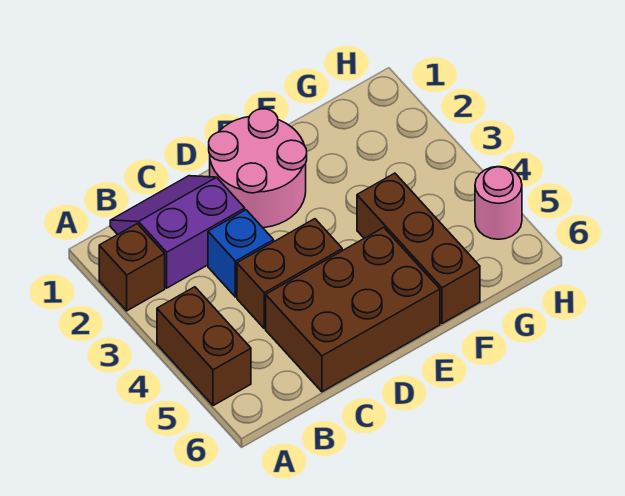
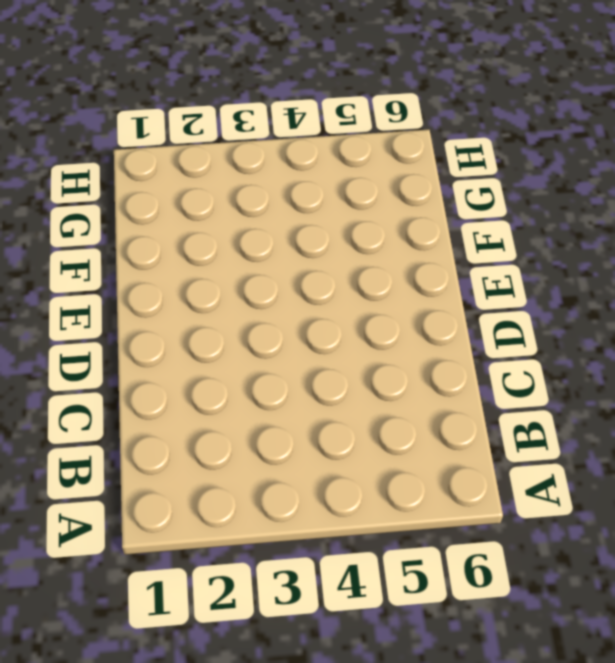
none -> brown 1x1 brick [99,224,165,311]
none -> brown 1x2 brick [157,287,251,406]

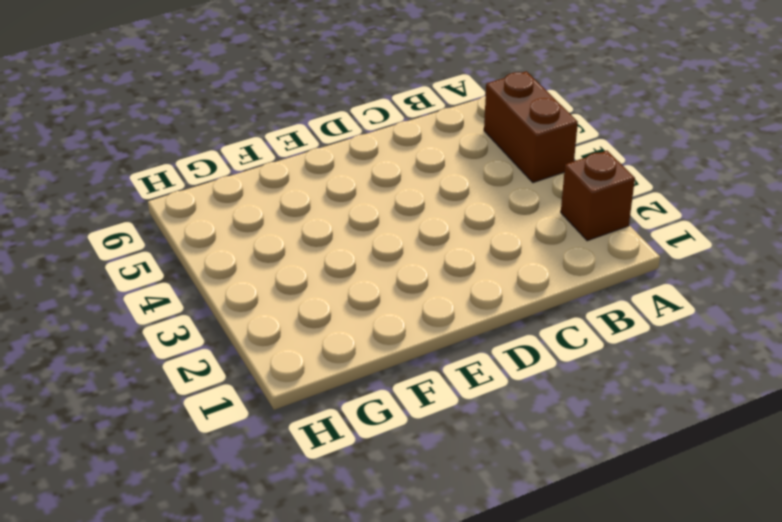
none -> purple 2x2 slope [110,176,245,288]
none -> blue 1x1 brick [208,210,274,297]

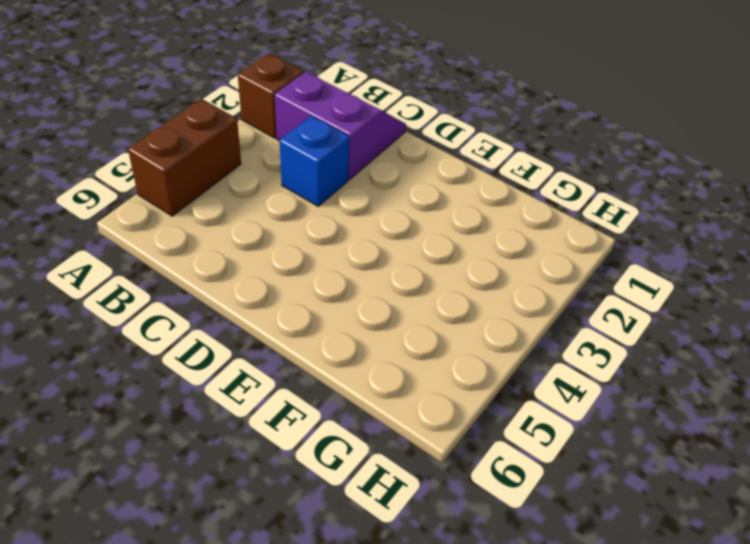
none -> brown 1x2 brick [237,219,342,329]
none -> brown 2x3 brick [266,227,440,392]

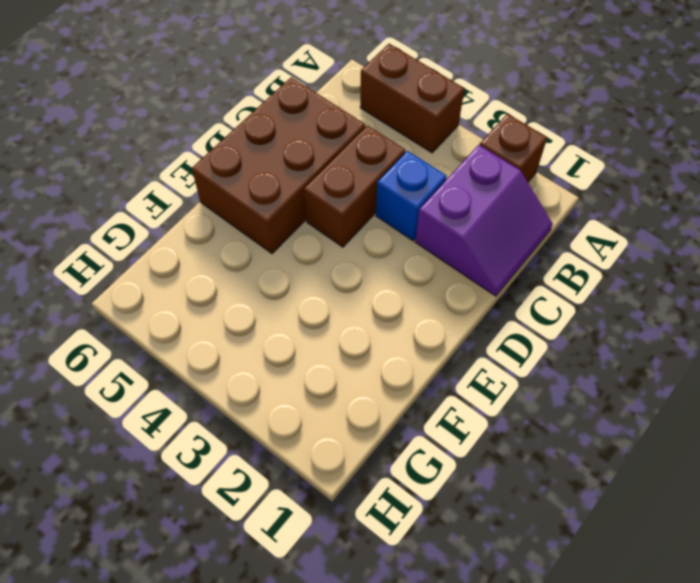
none -> pink 2x2 round brick [209,109,307,228]
none -> brown 1x3 brick [357,173,480,323]

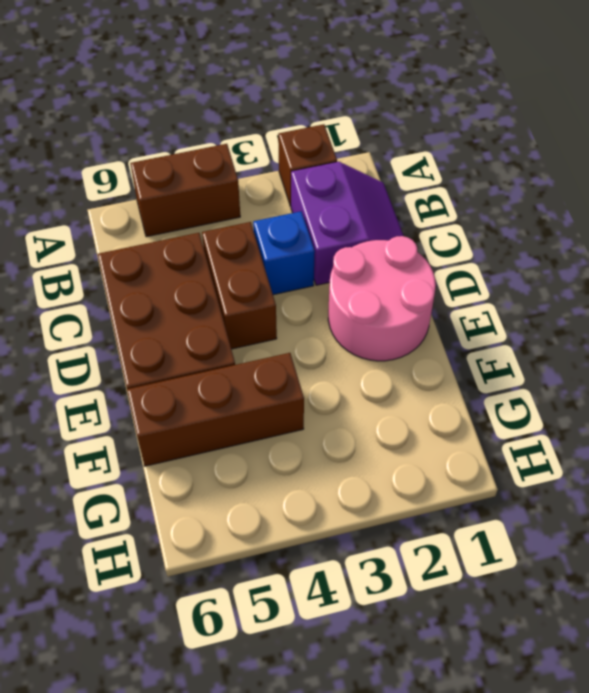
none -> pink 1x1 round brick [475,167,522,239]

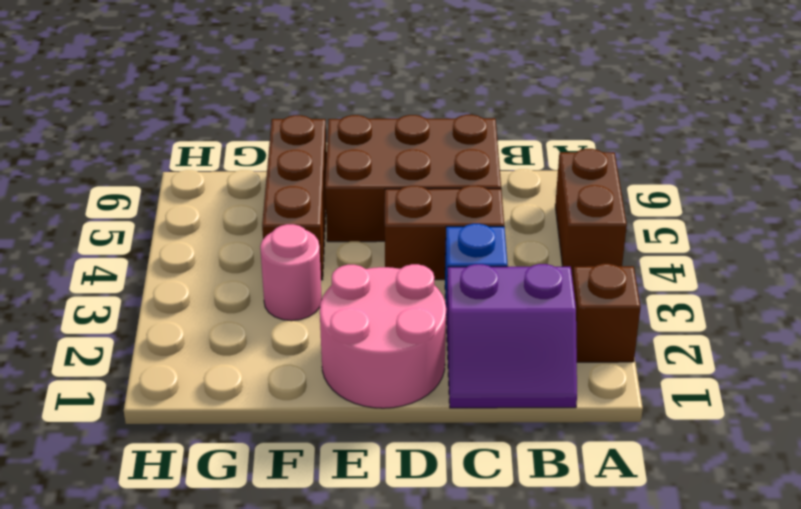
pink 1x1 round brick [260,224,322,321] -> pink 1x1 round brick moved to [475,167,522,239]

